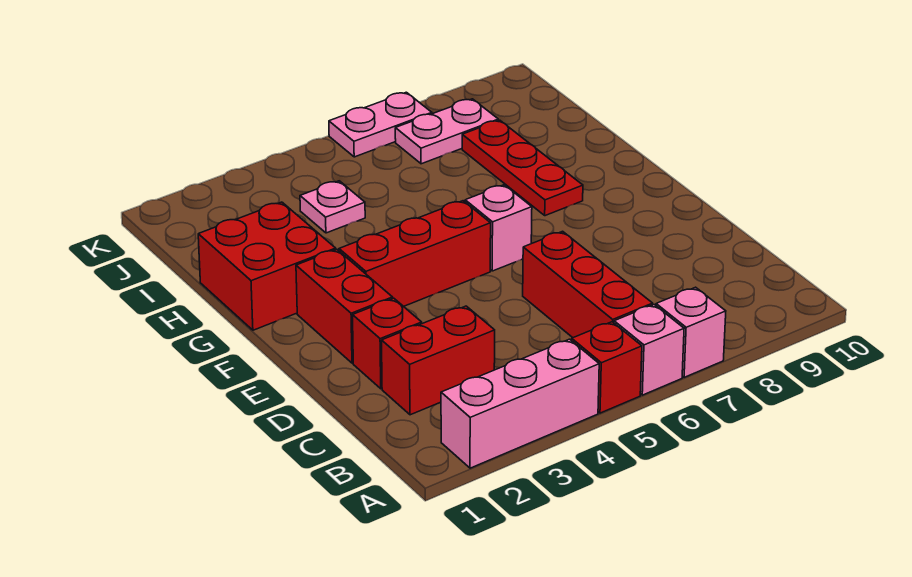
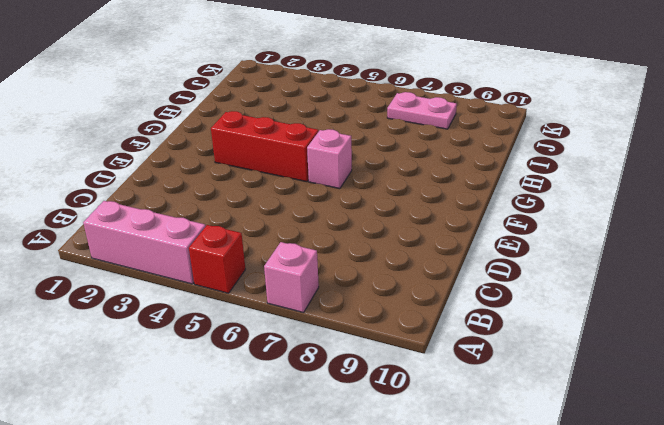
none -> pink 1x1 brick [614,305,684,395]
none -> red 1x3 brick [523,231,653,338]
none -> red 1x2 brick [382,306,495,415]

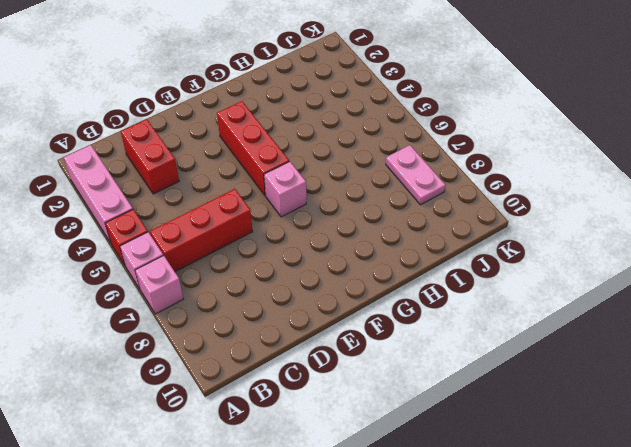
none -> red 1x1 brick [353,298,422,389]
none -> red 1x2 brick [296,249,393,363]
none -> red 2x2 brick [198,202,336,330]

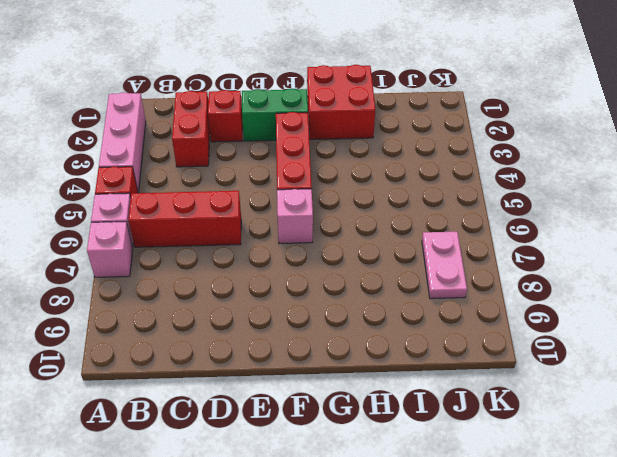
green 1x2 brick [242,89,308,141] -> red 1x2 brick [296,249,393,363]
none -> red 1x3 plate [462,120,583,216]
none -> pink 1x1 plate [300,181,365,233]
none -> pink 1x2 plate [329,92,432,157]

